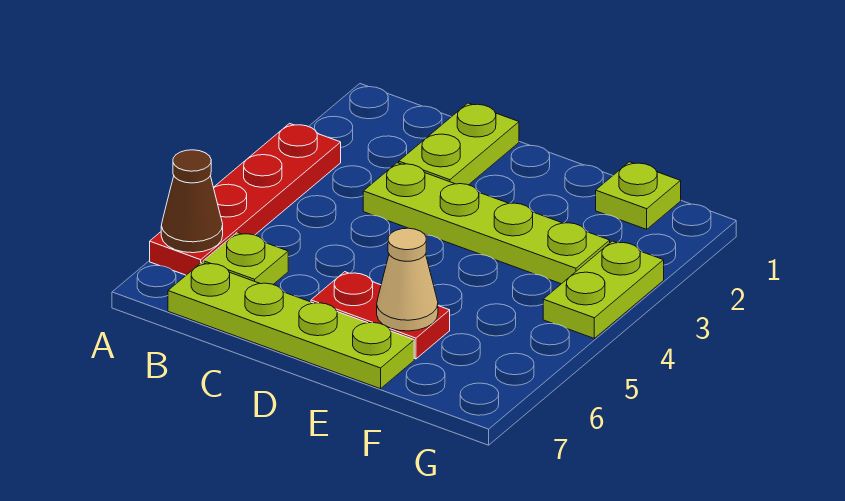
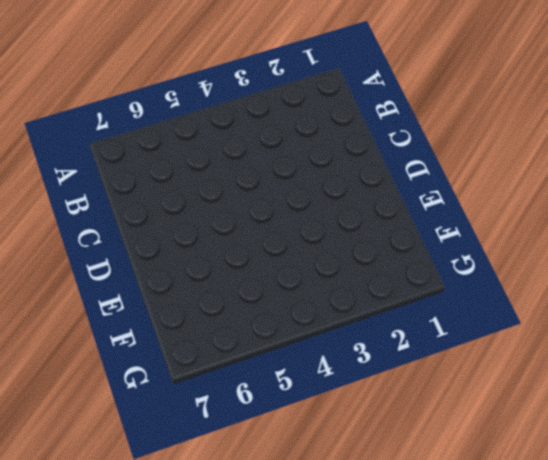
none -> red 1x4 plate [150,123,341,275]
none -> lime 1x1 plate [203,233,288,284]

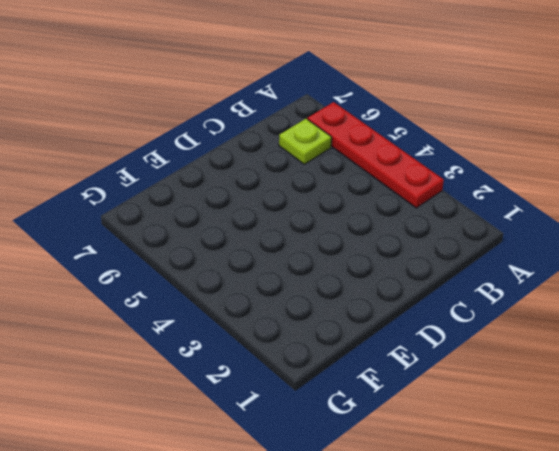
none -> lime 1x4 plate [168,262,414,389]
none -> lime 1x2 plate [399,103,519,185]

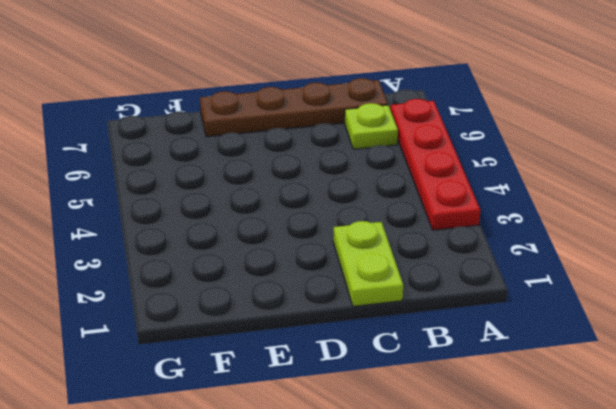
brown 1x4 plate [200,78,388,137] -> lime 1x4 plate [168,262,414,389]
none -> lime 1x4 plate [363,163,610,284]
none -> red 1x2 plate [311,272,450,359]

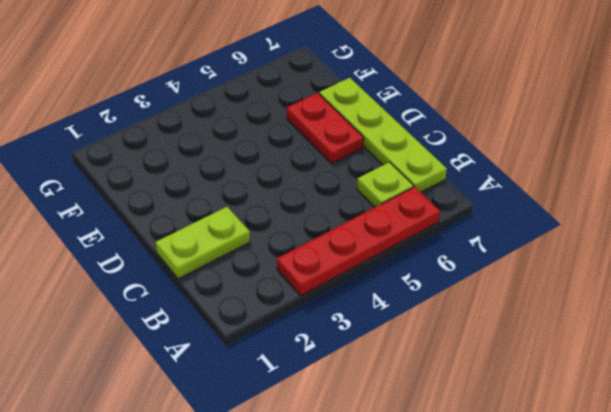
none -> lime 1x4 plate [363,163,610,284]
none -> lime 1x1 plate [596,162,681,229]

